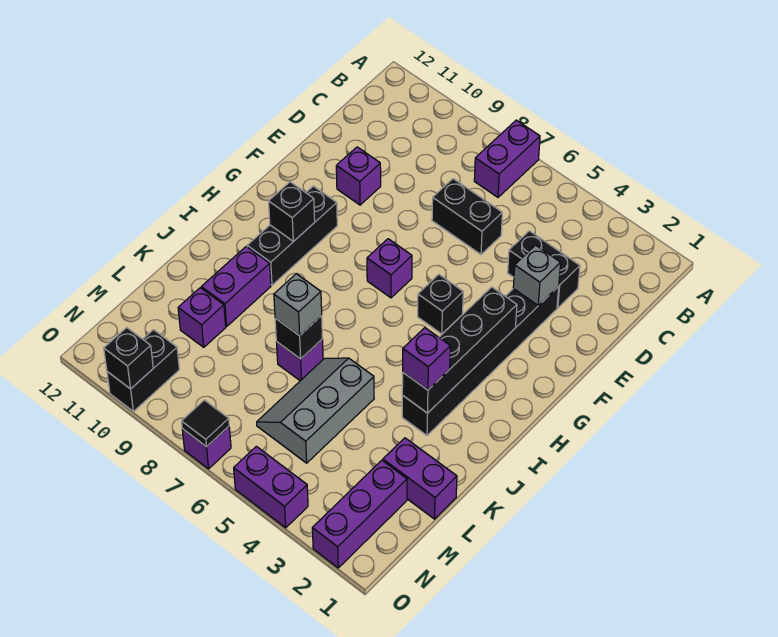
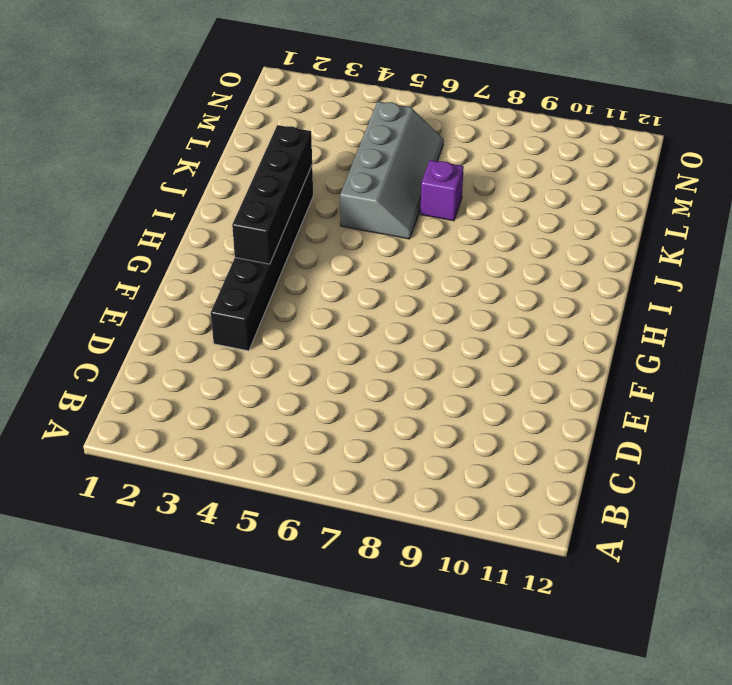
grey 2x4 slope [340,102,444,239] -> grey 2x3 slope [257,358,374,463]
none -> purple 1x2 brick [474,120,540,197]
none -> black 1x2 brick [508,231,580,308]
none -> black 1x2 brick [432,179,502,254]

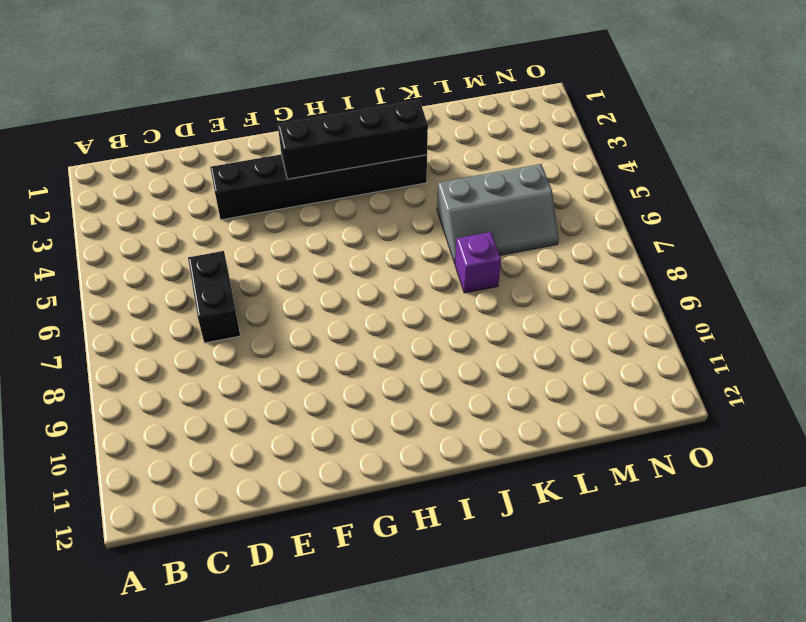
none -> purple 1x2 brick [474,120,540,197]
none -> black 1x2 brick [508,231,580,308]
none -> purple 1x1 brick [336,147,381,205]

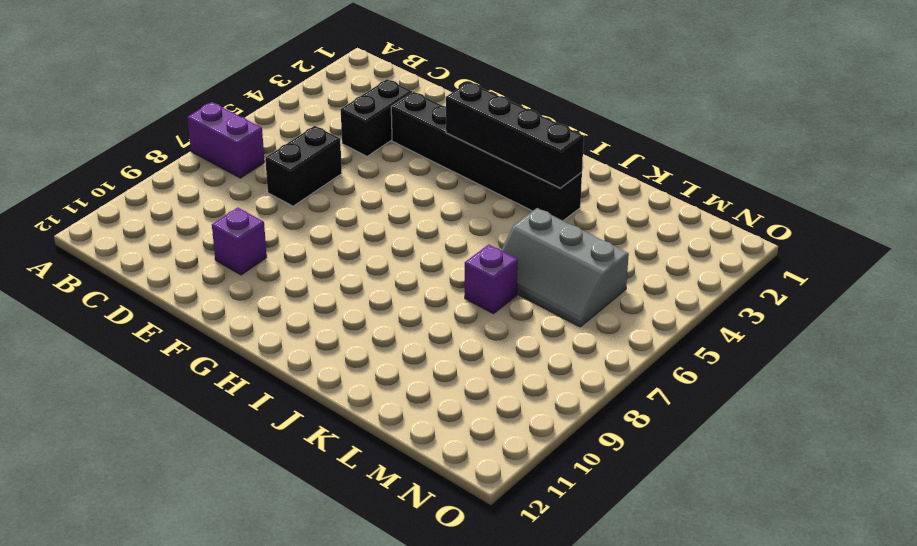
none -> black 1x1 brick [418,275,463,334]
none -> purple 1x1 brick [367,239,412,298]
none -> black 1x3 brick [247,186,337,285]

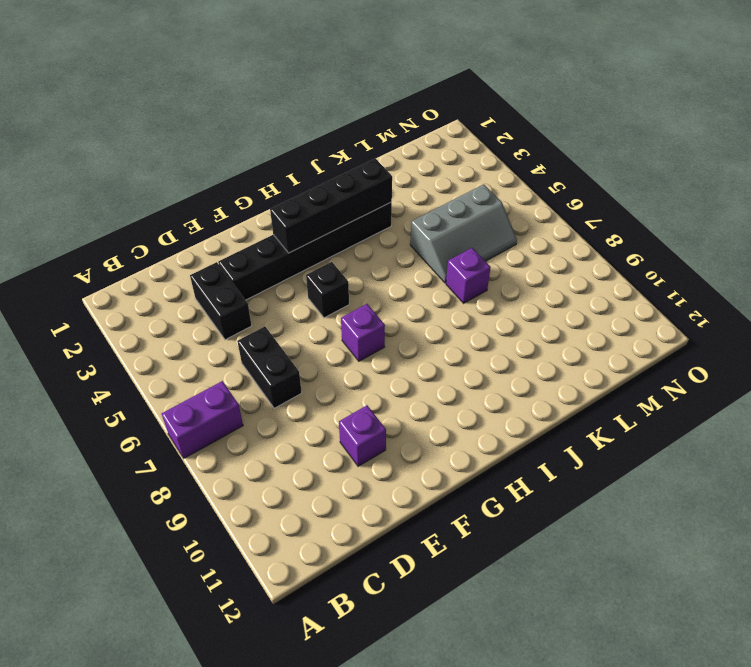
none -> black 1x3 brick [247,186,337,285]
none -> purple 1x2 brick [201,247,271,326]
none -> purple 1x2 brick [383,438,457,519]

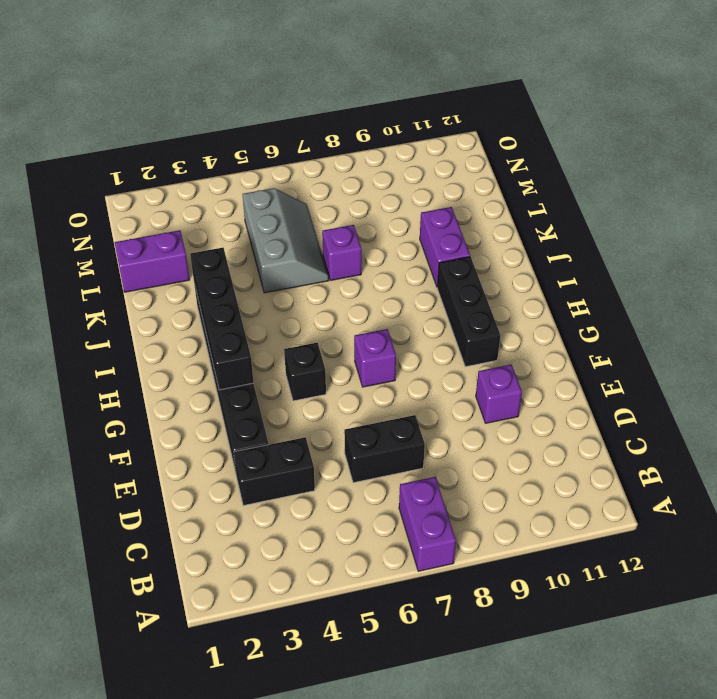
none -> purple 1x1 brick [178,288,226,347]
none -> purple 1x3 brick [312,460,407,568]
none -> black 1x2 brick [107,330,179,411]

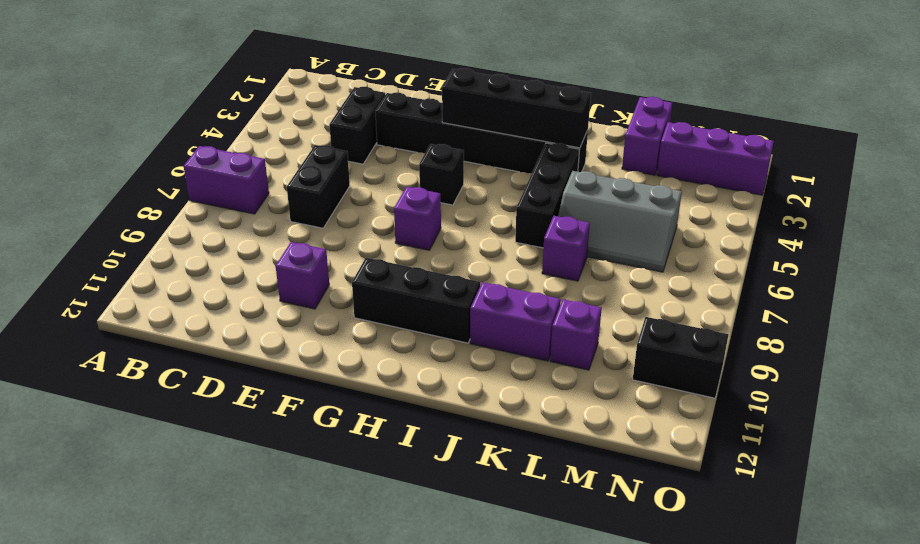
black 1x3 brick [515,143,579,248] -> none
none -> purple 1x2 brick [234,446,308,528]
none -> purple 1x1 brick [182,426,231,469]
none -> grey 1x1 brick [513,245,561,306]

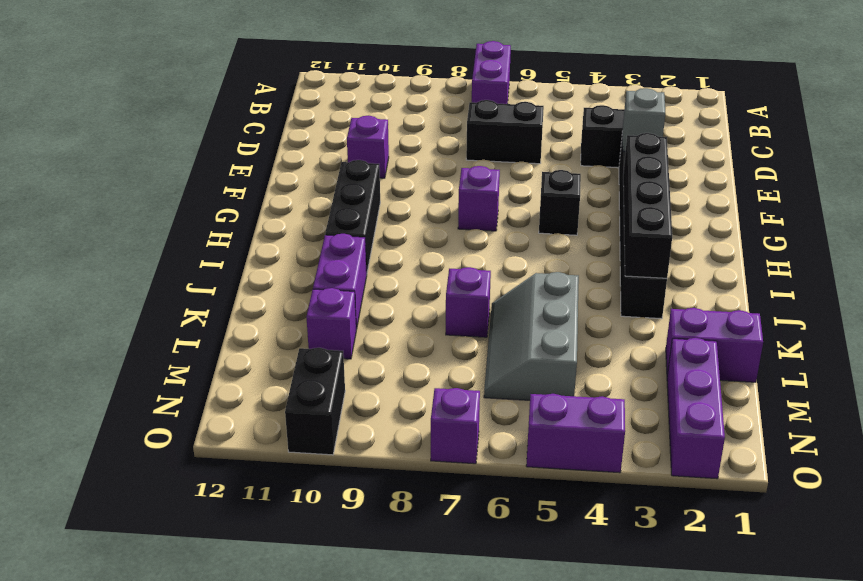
none -> black 1x1 brick [269,182,315,242]
none -> black 1x1 brick [275,316,322,359]
none -> black 1x1 tile [182,400,229,447]

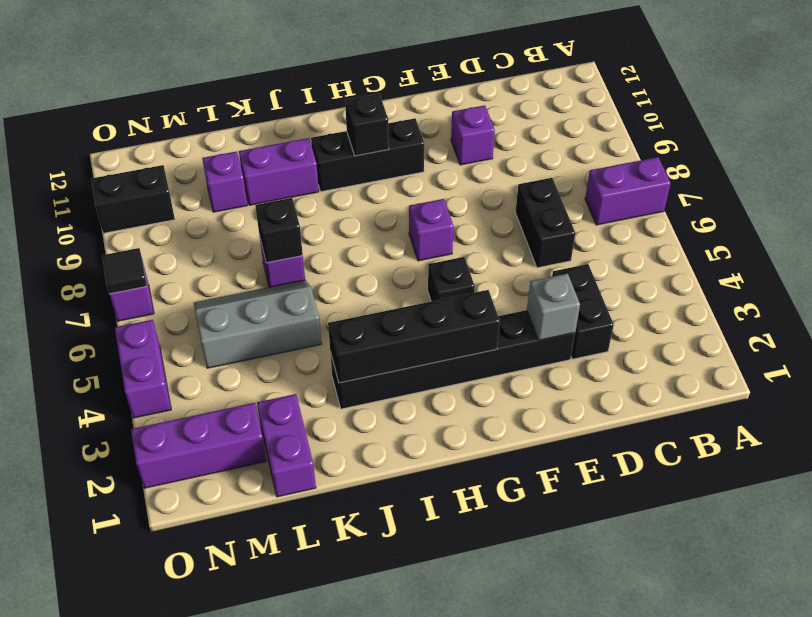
none -> black 1x1 brick [104,328,153,389]
none -> purple 1x1 brick [403,328,450,390]
none -> grey 1x1 brick [274,274,322,336]

